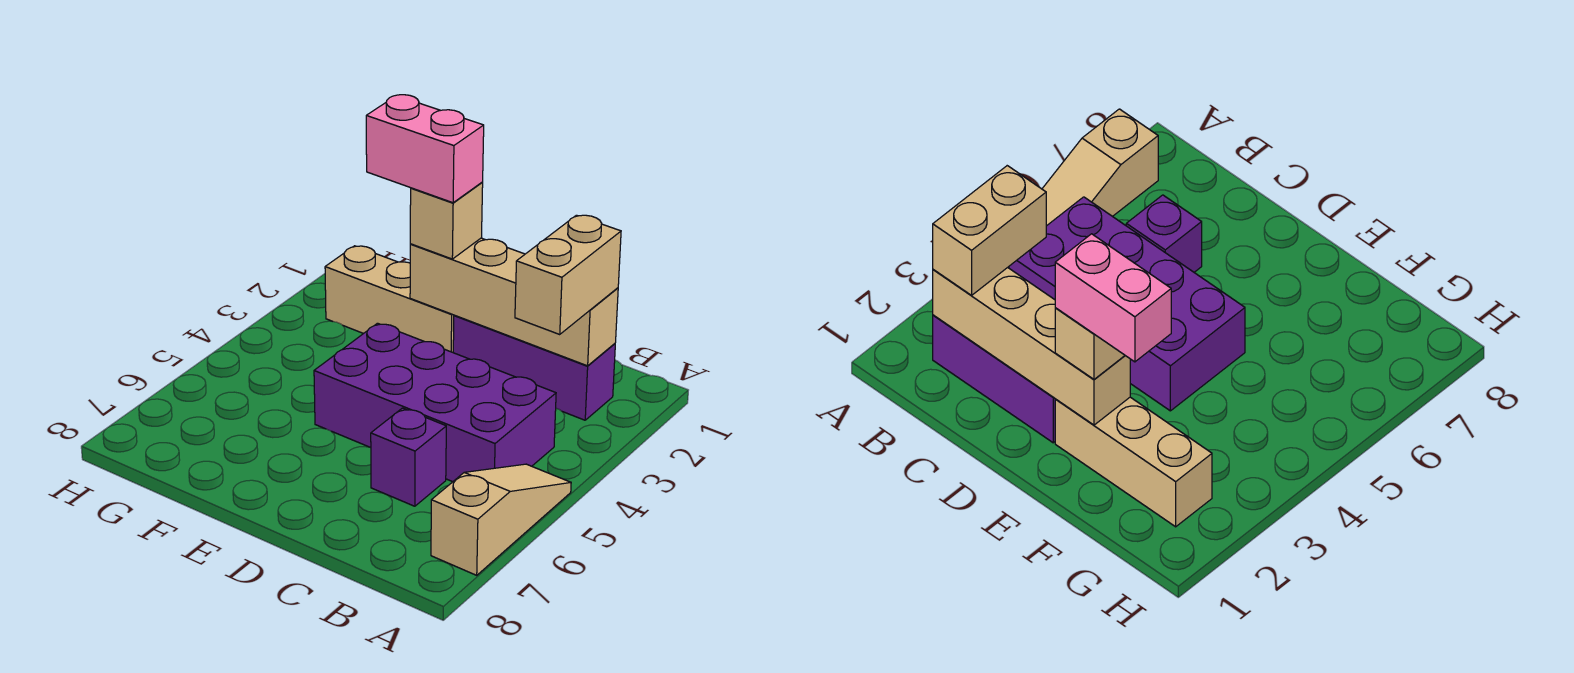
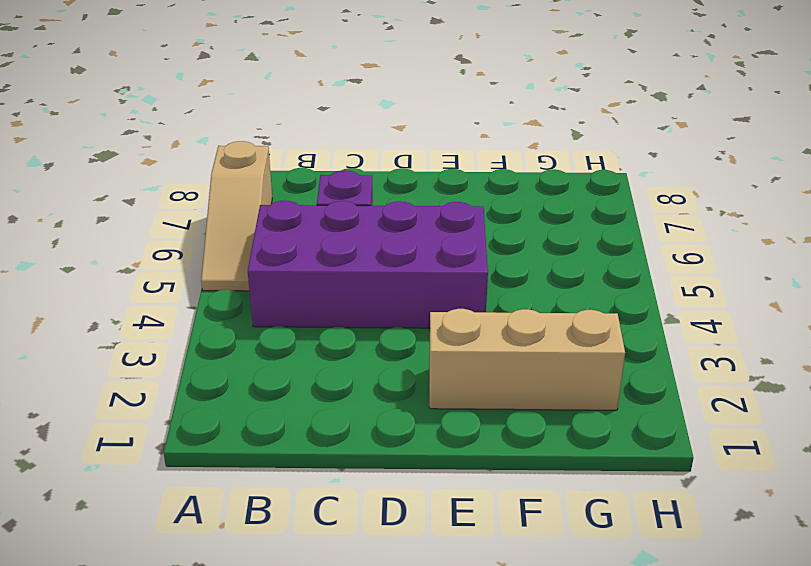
none -> purple 1x3 brick [453,315,615,420]
none -> tan 1x4 brick [410,238,618,366]

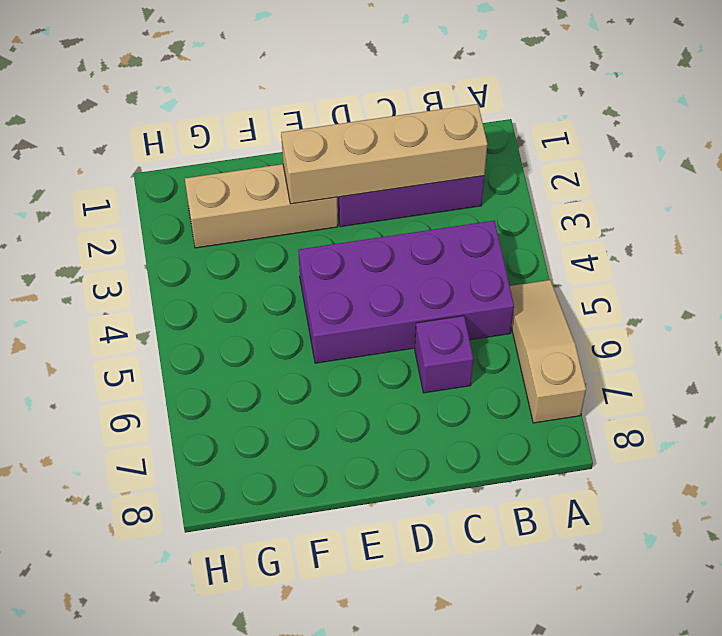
none -> tan 1x2 brick [515,215,621,334]
none -> tan 1x1 brick [410,183,483,259]

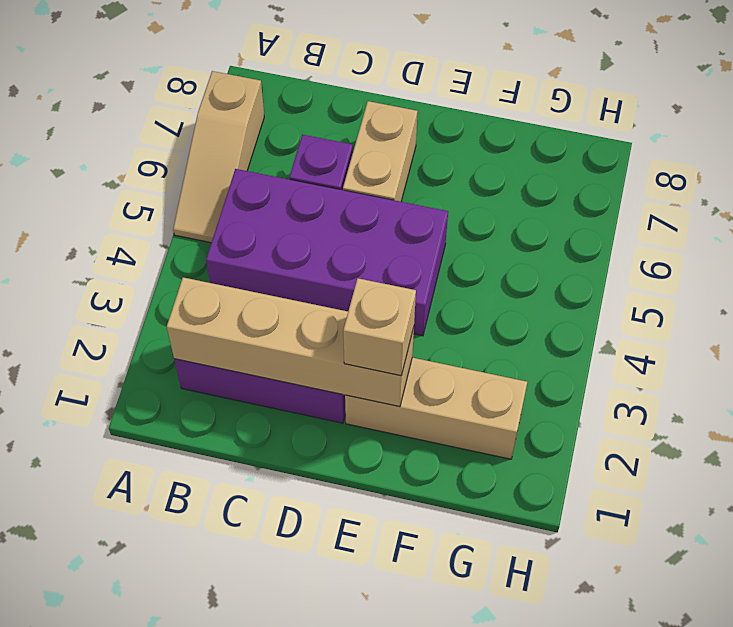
tan 1x2 brick [343,101,418,202] -> tan 1x2 brick moved to [515,215,621,334]
none -> pink 1x2 brick [366,95,484,203]

